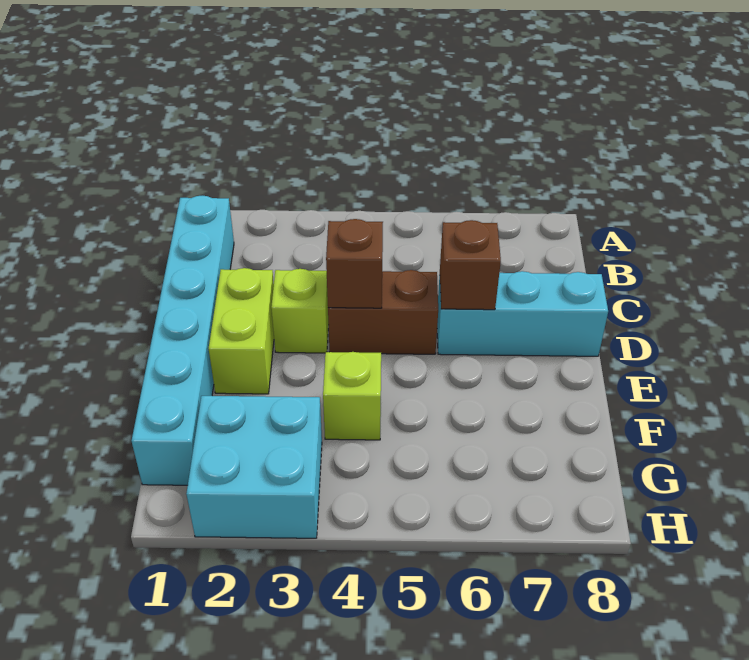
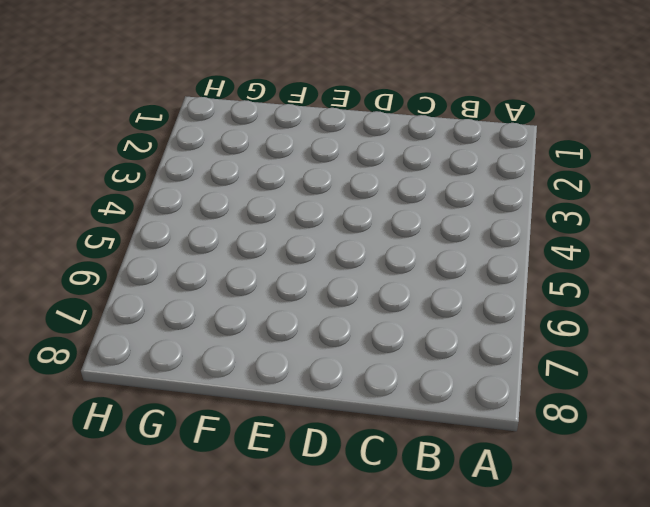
none -> cyan 1x6 brick [131,196,234,485]
none -> lime 1x2 brick [209,268,274,394]

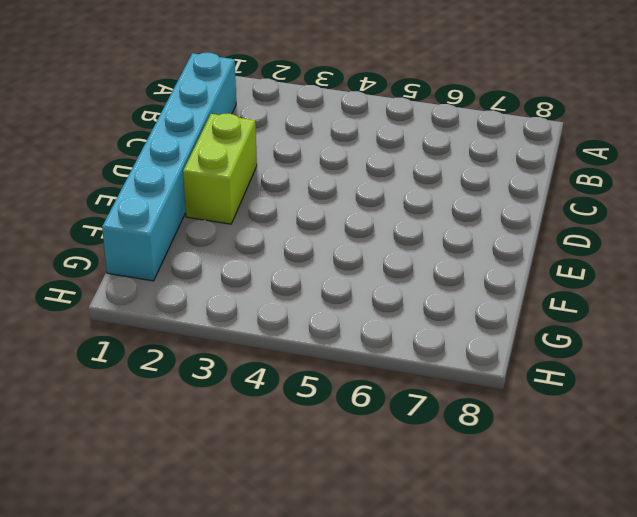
none -> lime 1x1 brick [271,269,329,353]
none -> brown 1x2 brick [328,270,438,354]

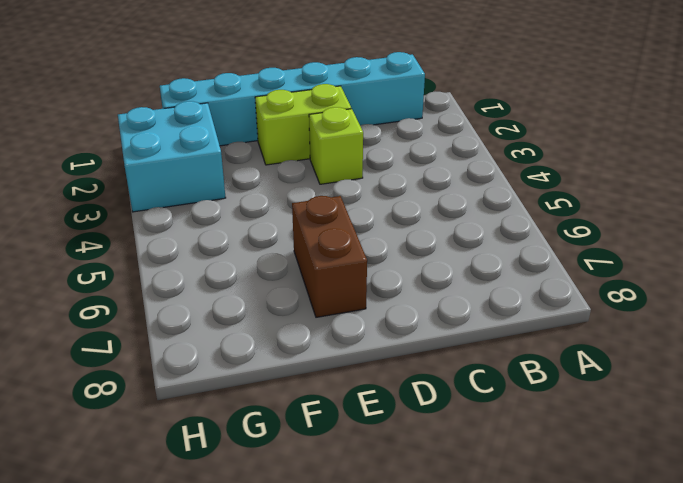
brown 1x2 brick [292,196,367,317] -> brown 1x2 brick moved to [328,270,438,354]
none -> cyan 1x3 brick [437,271,608,356]
none -> lime 1x1 brick [323,352,381,440]

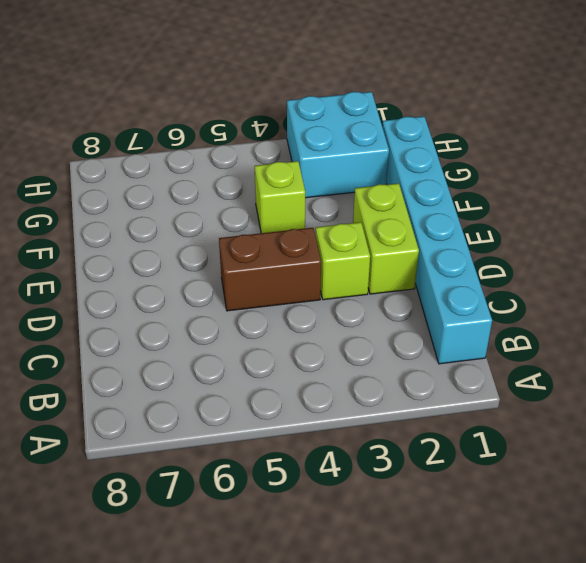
none -> cyan 1x3 brick [437,271,608,356]
none -> brown 1x1 brick [326,219,383,308]

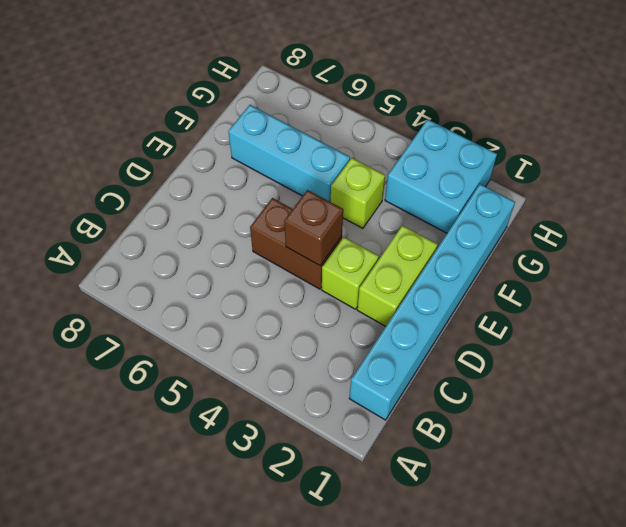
cyan 1x3 brick [228,105,350,202] -> cyan 1x3 brick moved to [437,271,608,356]
none -> brown 1x1 brick [440,220,501,310]

